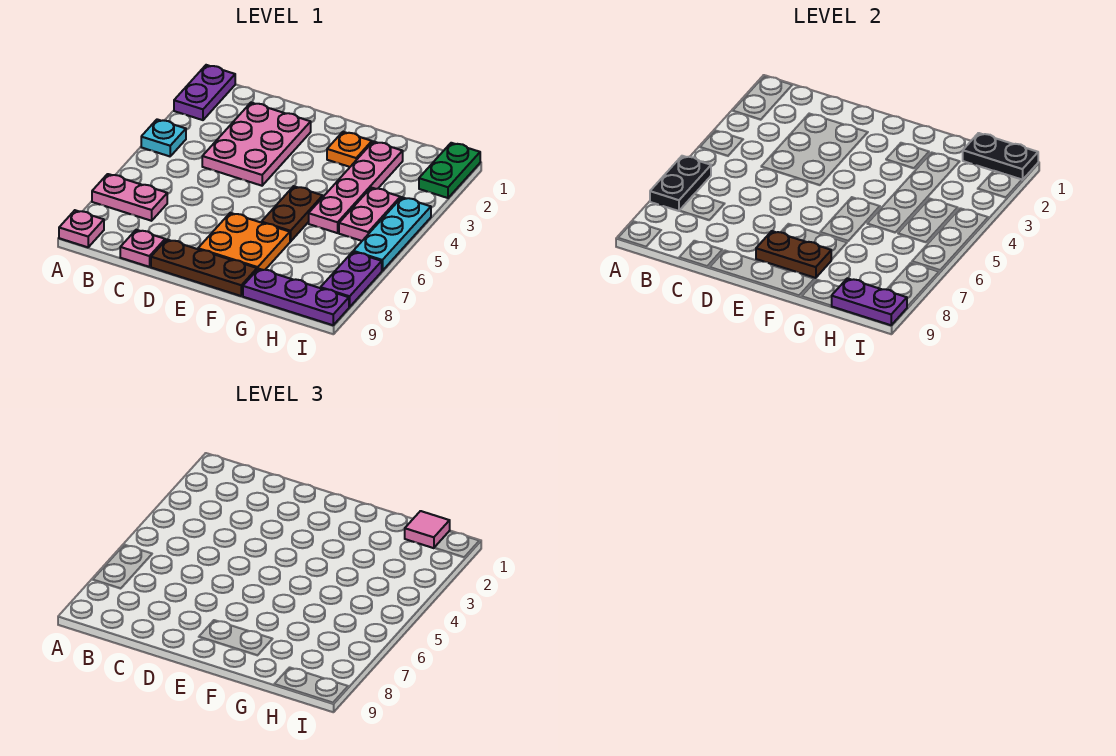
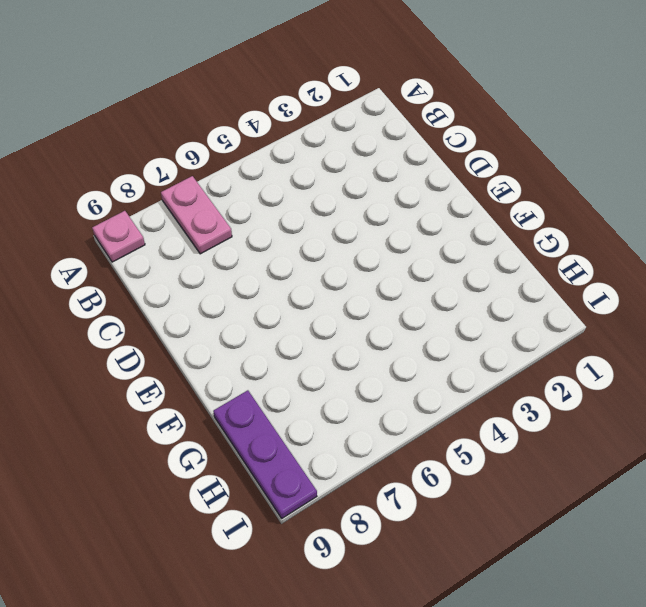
none -> purple 1x2 plate [174,65,235,120]
none -> cyan 1x1 plate [141,119,186,156]
none -> pink 2x3 plate [202,102,311,186]

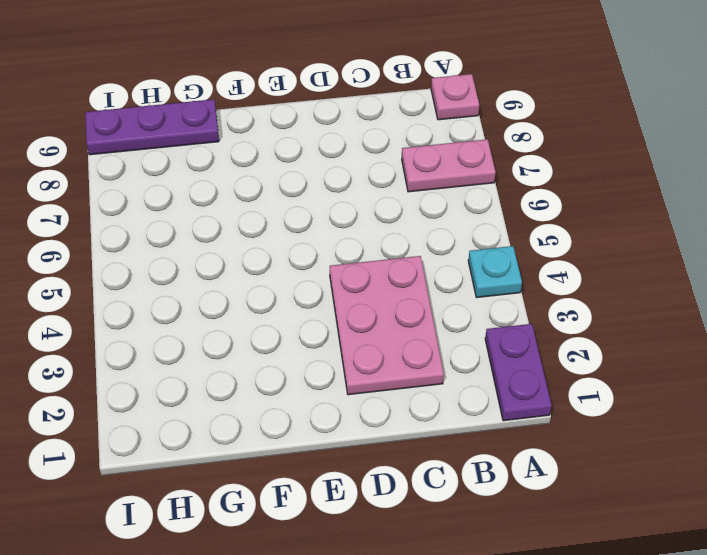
none -> pink 1x1 plate [120,230,165,267]
none -> brown 1x3 plate [151,240,257,296]
none -> orange 2x2 plate [198,213,290,270]

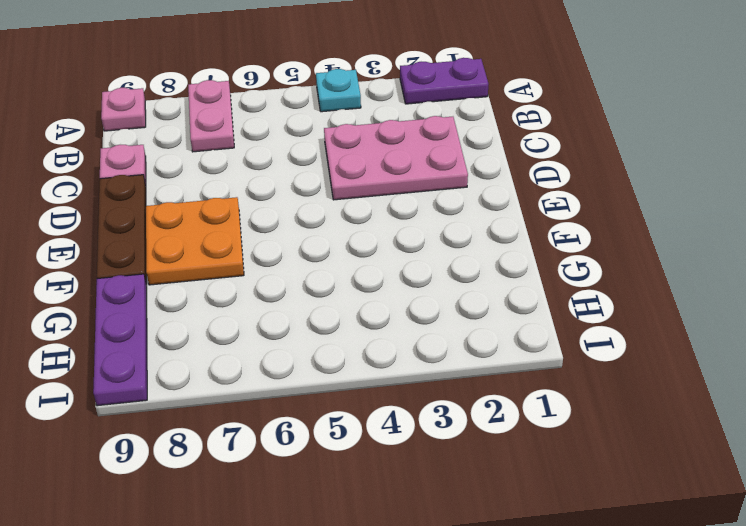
none -> orange 1x1 plate [327,132,372,167]
none -> brown 1x2 plate [261,186,323,242]
none -> pink 1x4 plate [309,141,403,233]

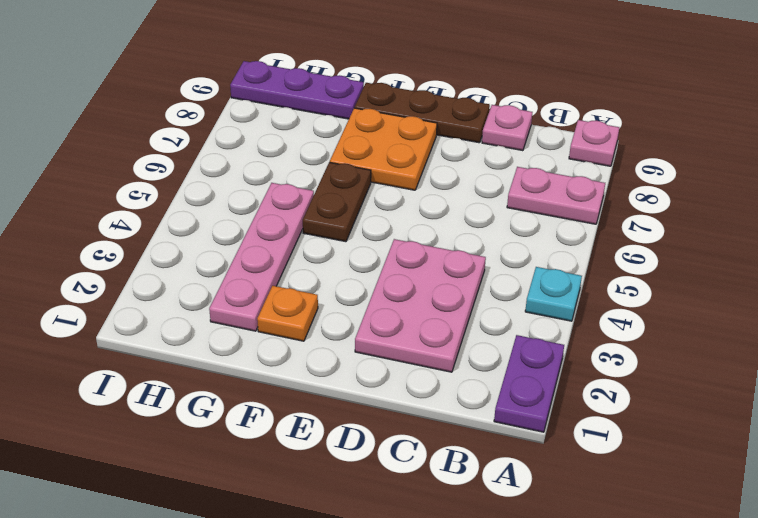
none -> pink 1x2 plate [339,188,400,241]
none -> green 1x2 plate [419,143,480,198]
none -> cyan 1x3 plate [353,197,431,271]

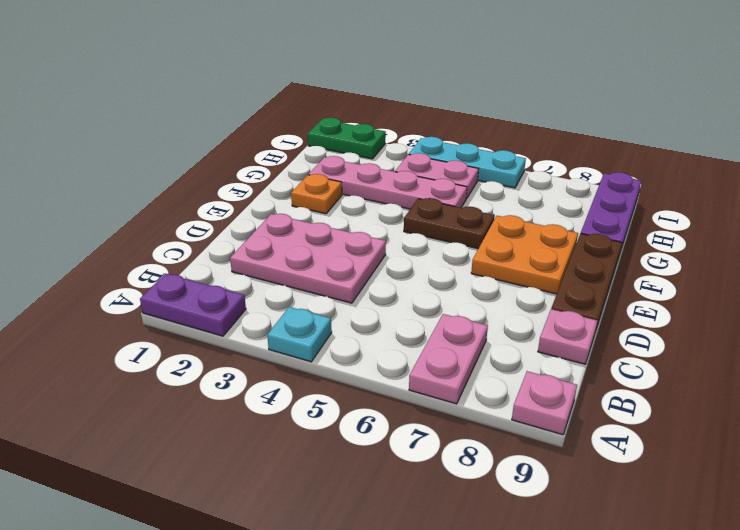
none -> purple 1x2 plate [321,252,382,307]
none -> black 1x2 plate [650,156,711,211]
none -> brown 1x2 plate [756,231,831,278]

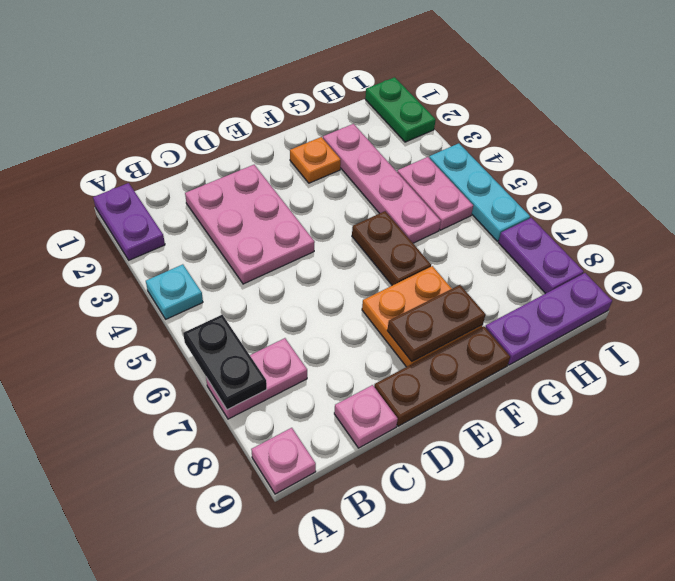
none -> black 1x2 plate [963,133,1038,180]
none -> purple 1x2 plate [832,278,907,325]
none -> pink 1x1 tile [405,511,450,548]

